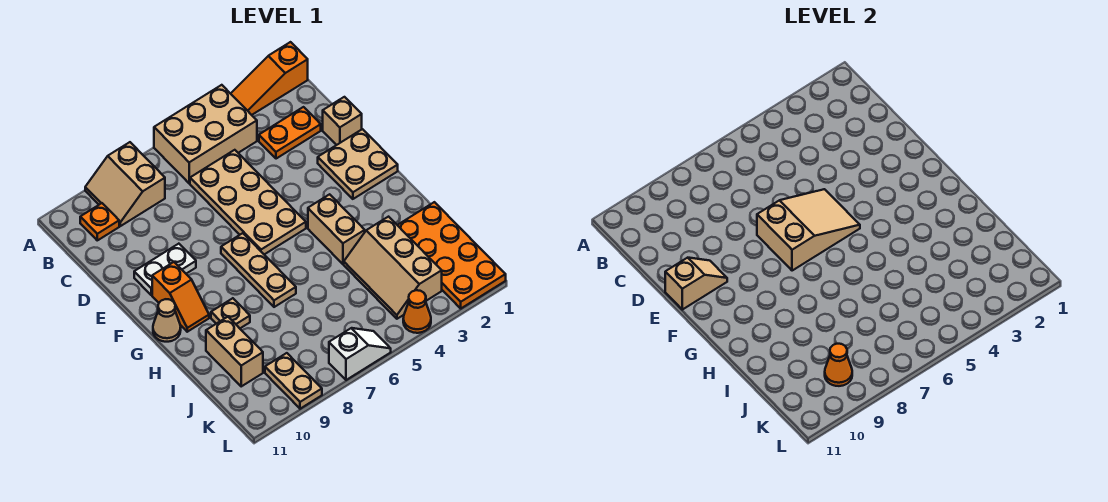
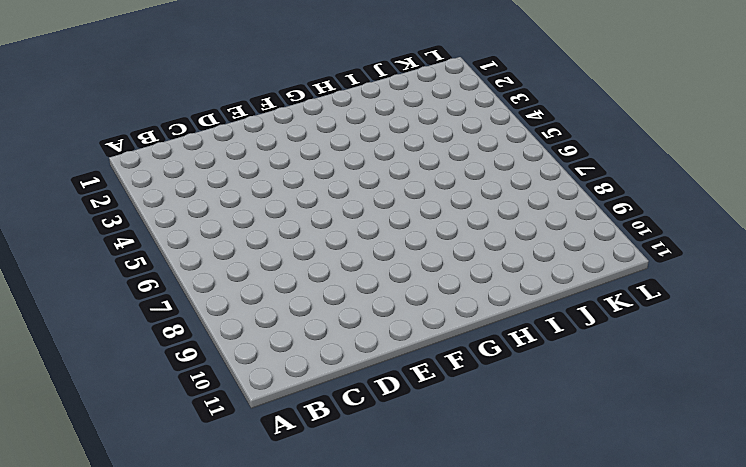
none -> orange 1x3 slope [231,42,308,115]
none -> tan 2x3 brick [154,85,257,183]
none -> tan 2x2 slope [85,142,165,226]

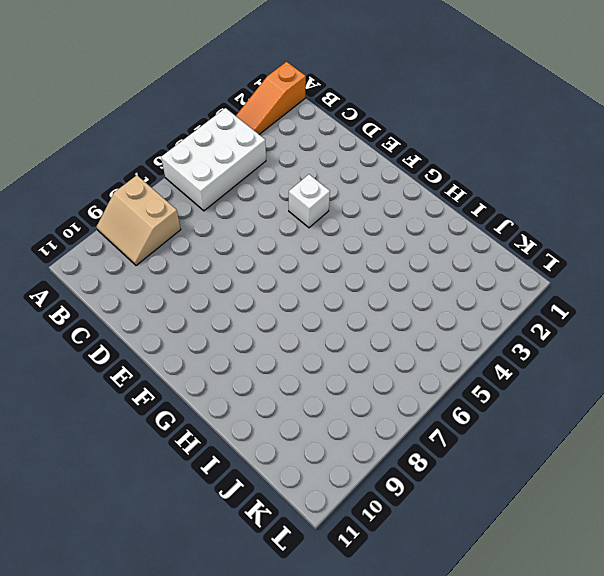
white 2x3 brick [161,108,266,211] -> tan 2x3 brick [154,85,257,183]
white 1x1 brick [289,174,330,228] -> none
none -> orange 1x1 plate [80,203,119,240]
none -> orange 1x2 plate [259,107,321,159]
none -> tan 2x4 plate [190,150,306,254]

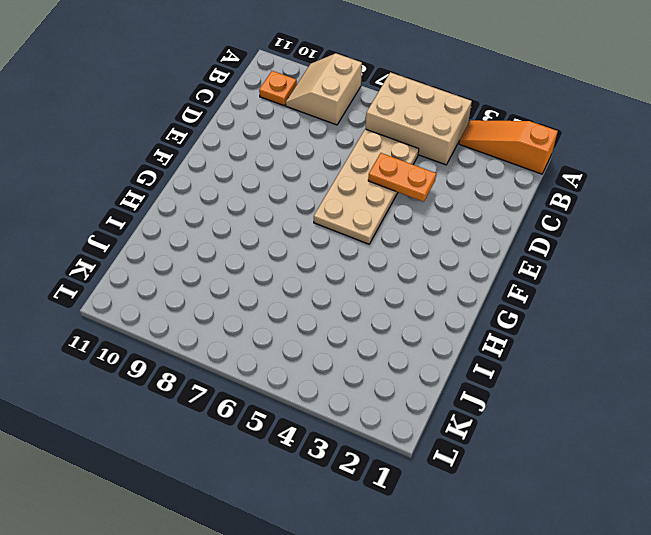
orange 1x2 plate [368,153,436,202] -> orange 1x2 plate moved to [259,107,321,159]
none -> tan 1x1 brick [323,97,362,145]
none -> tan 2x2 plate [318,129,398,199]
none -> white 1x2 plate [134,244,196,295]

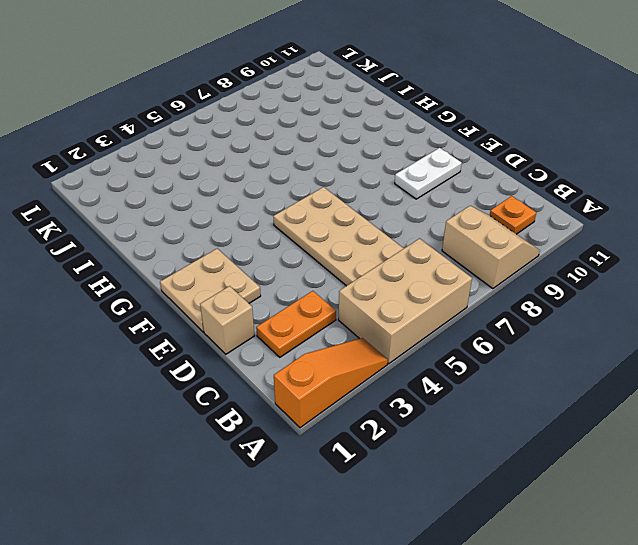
none -> tan 1x3 plate [221,233,296,307]
none -> orange 1x2 slope [152,262,209,332]
none -> tan 1x2 brick [308,194,365,264]

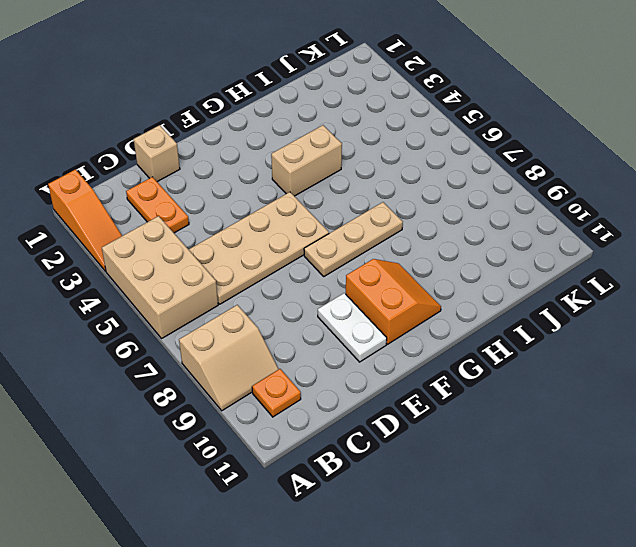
orange 2x2 slope [346,259,441,344] -> orange 1x2 slope [152,262,209,332]
none -> tan 2x2 plate [318,129,398,199]
none -> tan 1x1 cone [153,299,181,342]
none -> tan 1x1 plate [211,298,250,328]

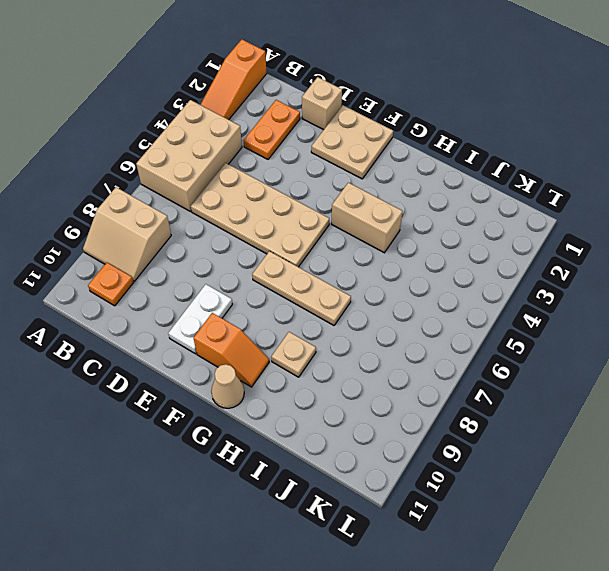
none -> orange 2x4 plate [398,202,506,308]
none -> tan 2x3 slope [344,217,442,319]
none -> tan 1x2 brick [206,317,263,386]

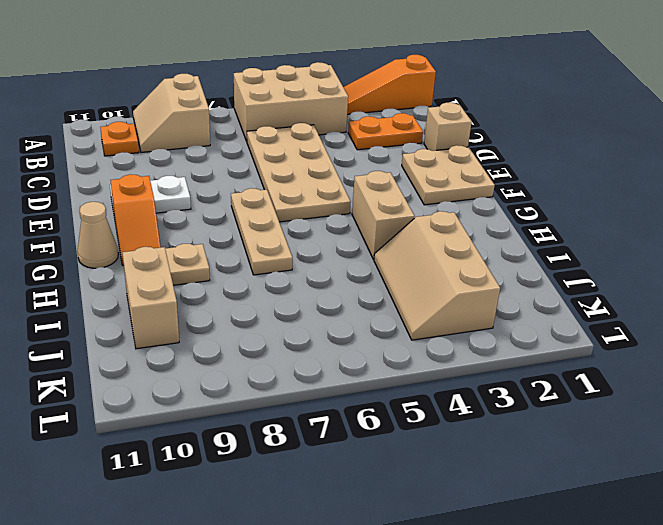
none -> orange 2x4 plate [398,202,506,308]
none -> tan 1x2 plate [265,353,322,409]
none -> orange 1x1 cone [403,290,431,333]

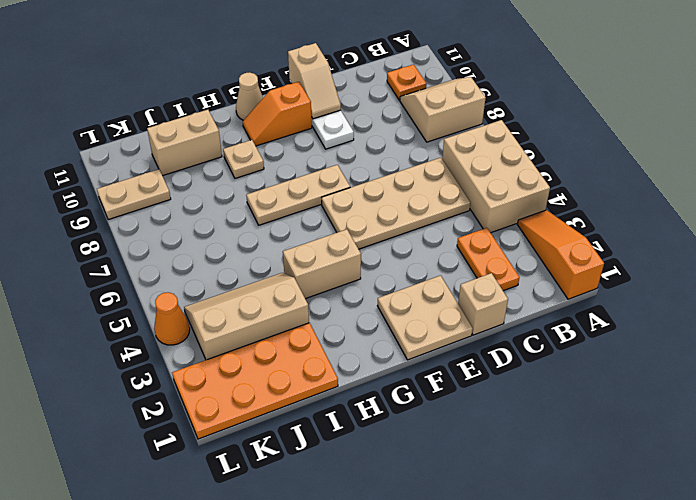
none -> white 1x2 slope [329,328,391,380]
none -> tan 2x3 slope [757,189,860,271]
none -> orange 1x1 cone [825,344,852,386]

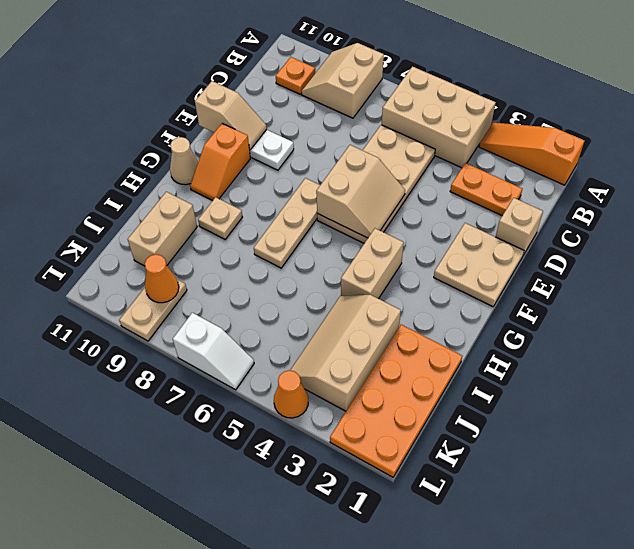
tan 2x2 slope [316,145,405,238] -> tan 2x3 slope [757,189,860,271]

